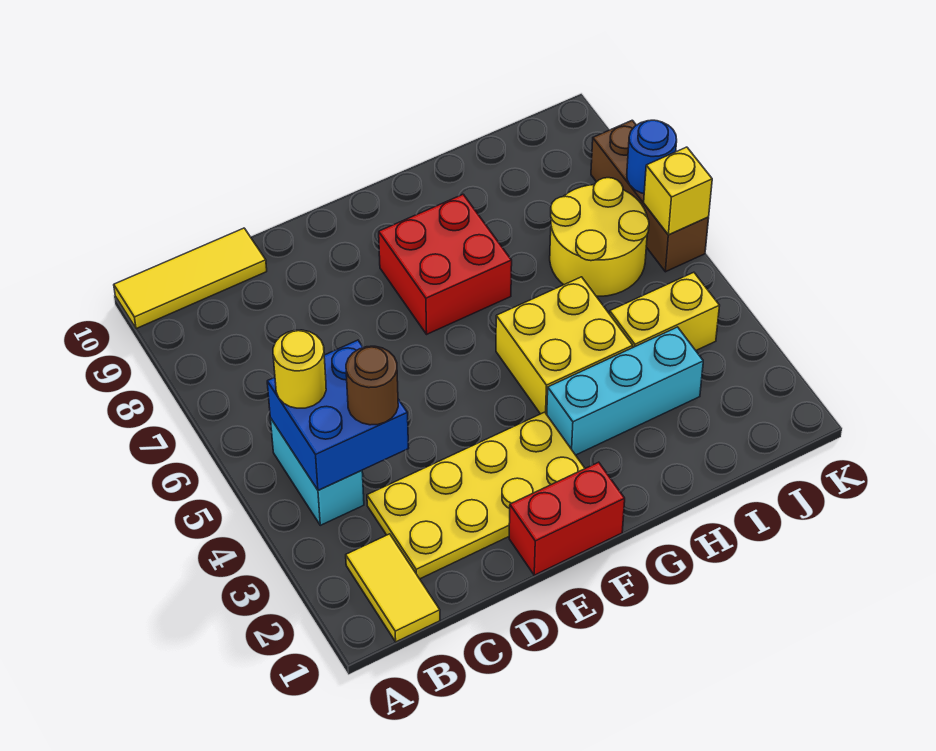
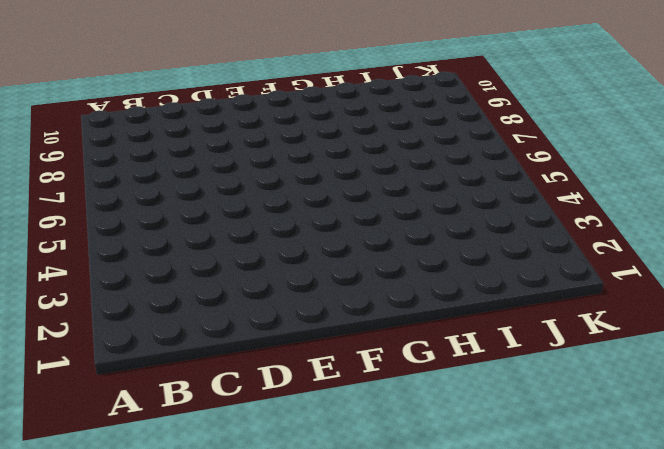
none -> yellow 1x3 tile [114,228,267,329]
none -> yellow 1x2 tile [346,534,440,642]
none -> cyan 1x2 brick [270,418,364,525]

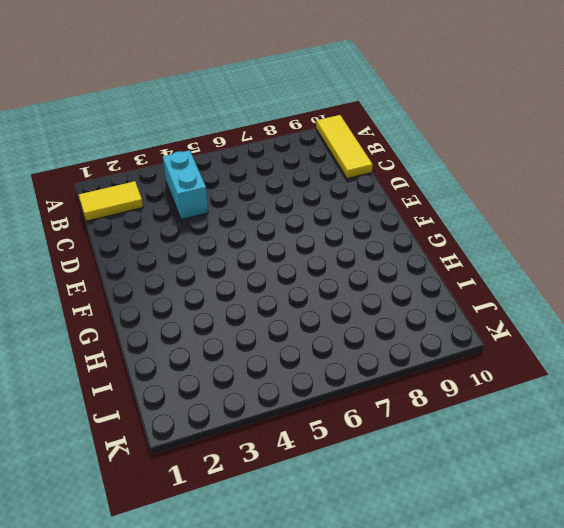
cyan 1x2 brick [163,150,208,220] -> cyan 1x2 brick turned to [270,418,364,525]
none -> yellow 2x4 plate [367,412,585,579]
none -> red 1x2 brick [509,462,625,575]
none -> red 2x2 brick [379,194,512,334]

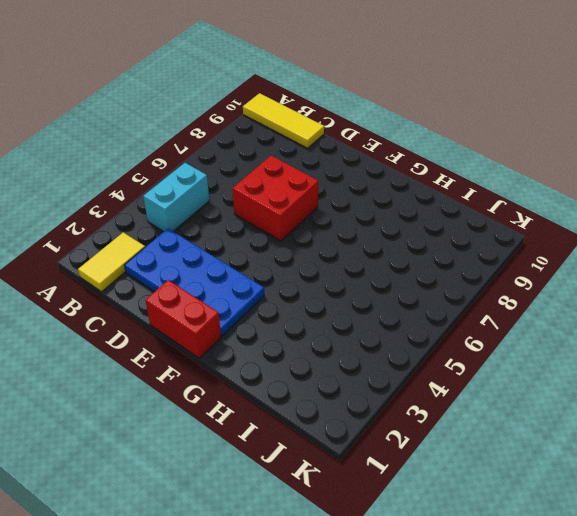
blue 2x4 plate [124,229,264,336] -> yellow 2x4 plate [367,412,585,579]
red 2x2 brick [233,155,318,241] -> red 2x2 brick moved to [379,194,512,334]
none -> cyan 1x3 brick [547,327,703,455]
none -> yellow 2x2 brick [496,277,633,414]
none -> yellow 1x2 brick [610,272,720,350]

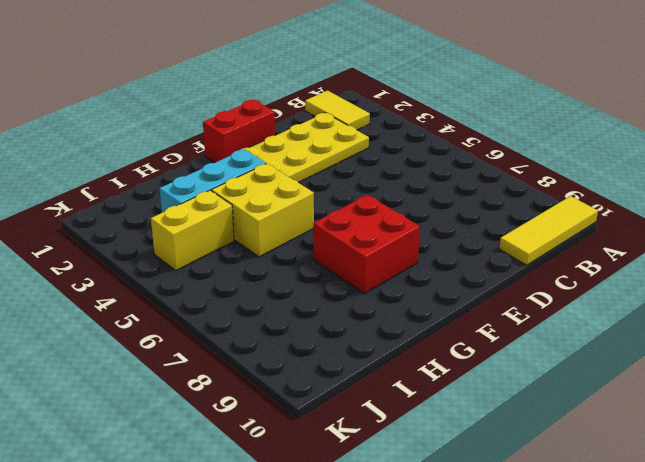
none -> cyan 1x2 brick [270,418,364,525]
none -> yellow 2x2 round brick [550,178,649,296]
none -> brown 1x3 brick [591,120,709,272]

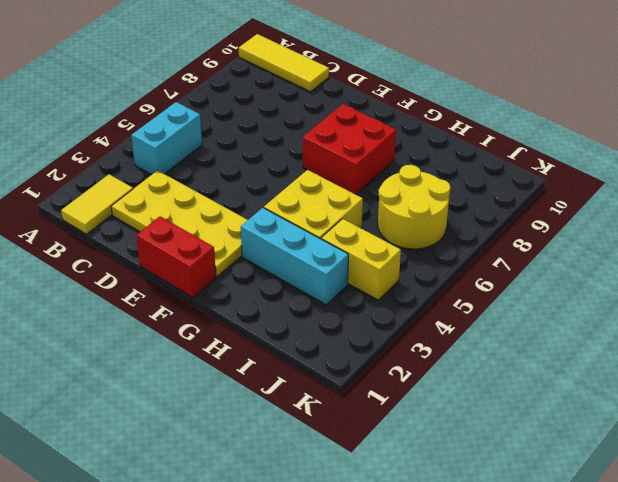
none -> brown 1x3 brick [591,120,709,272]
none -> blue 2x2 brick [267,340,409,490]
none -> yellow 1x1 brick [644,147,712,235]

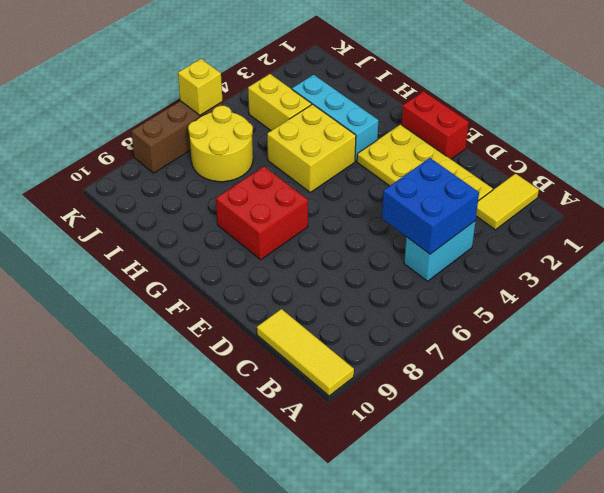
none -> blue 1x1 round brick [627,120,677,194]
none -> yellow 1x1 round brick [273,330,326,408]
none -> brown 1x1 round brick [346,346,398,425]

